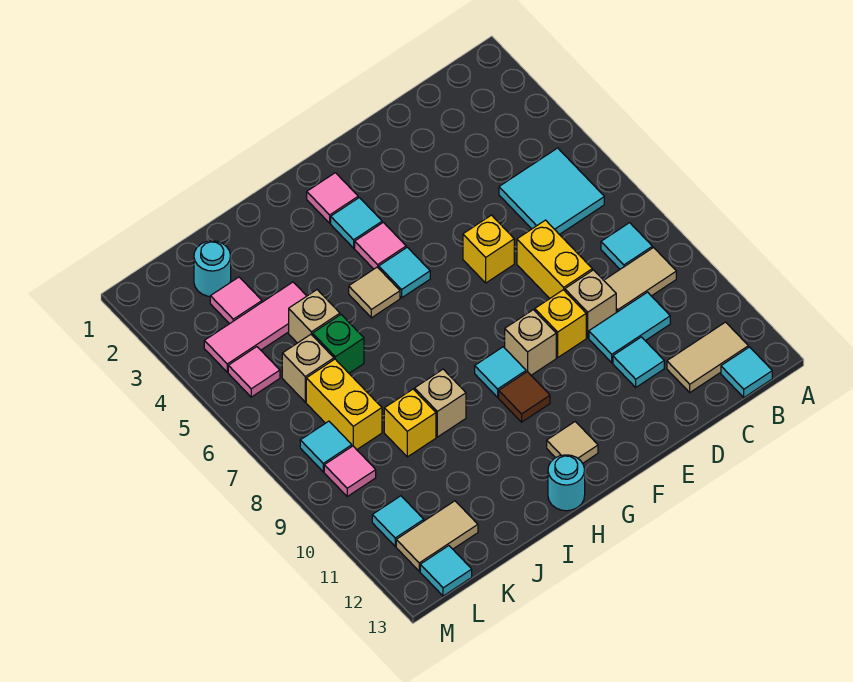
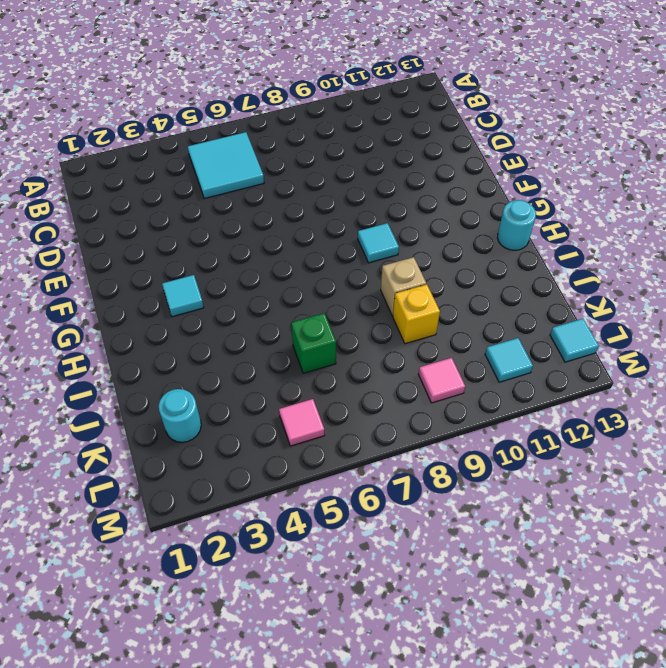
none -> cyan 1x1 tile [601,223,652,269]
none -> tan 1x2 tile [604,248,676,313]
none -> tan 1x2 tile [667,322,748,392]
none -> cyan 1x1 tile [721,347,772,397]

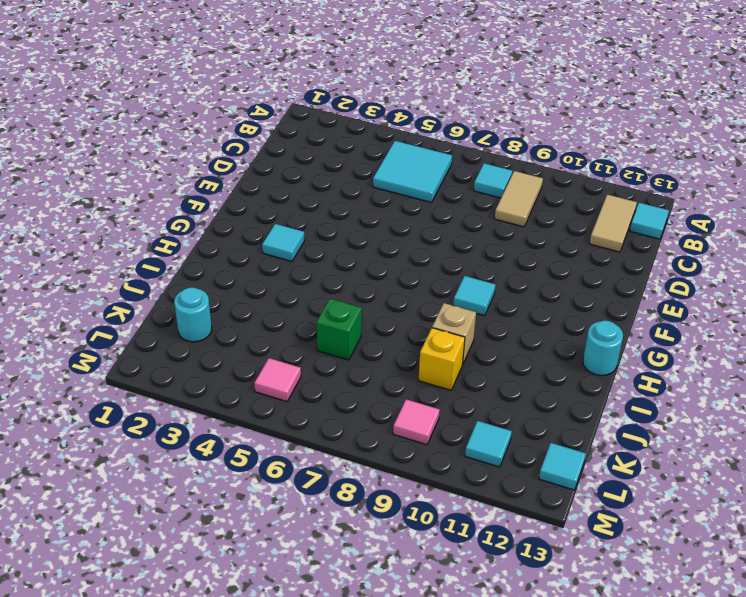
none -> cyan 1x2 tile [589,292,670,363]
none -> yellow 1x2 brick [517,220,592,298]
none -> tan 1x1 brick [565,270,616,338]
none -> cyan 1x1 tile [613,337,664,387]

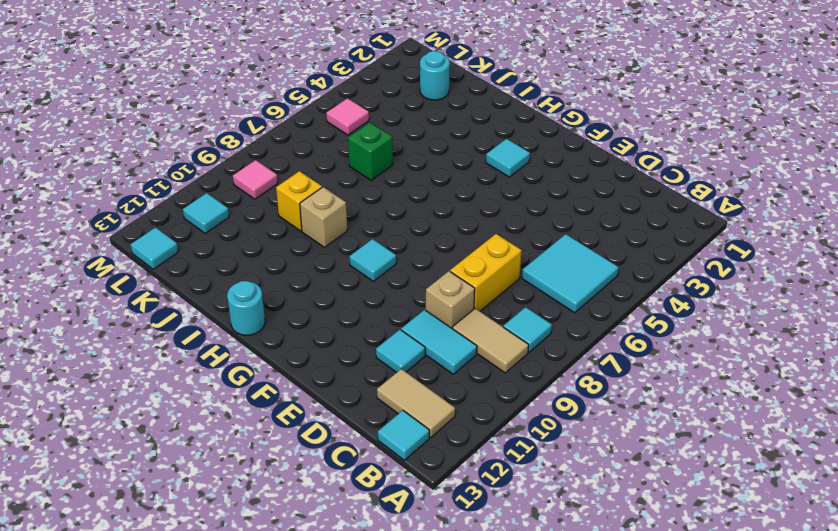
none -> yellow 1x1 brick [463,215,514,283]
none -> yellow 1x1 brick [535,290,586,357]
none -> tan 1x1 brick [505,310,556,375]
none -> pink 1x1 tile [307,173,358,223]

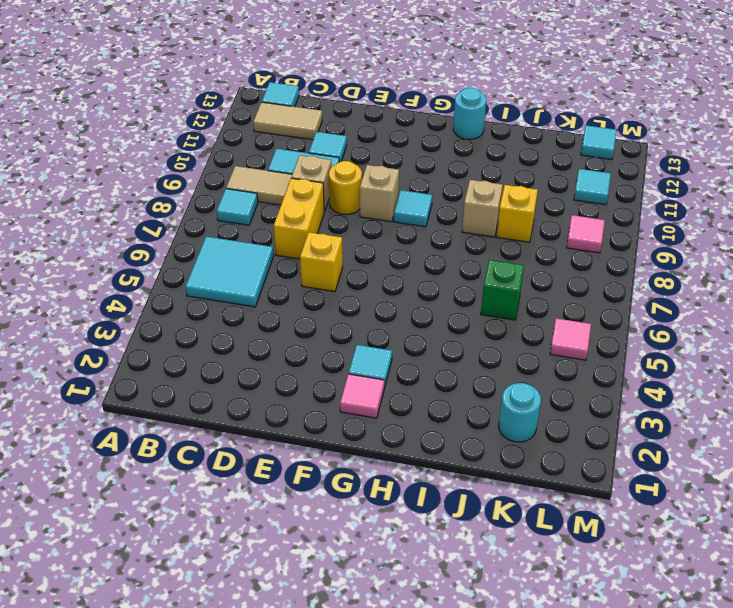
yellow 1x1 round brick [329,161,362,215] -> yellow 1x1 brick [535,290,586,357]
none -> pink 1x1 tile [355,222,406,269]
none -> cyan 1x1 tile [379,247,430,298]
none -> brown 1x1 tile [499,372,550,422]
none -> tan 1x1 tile [547,422,598,463]

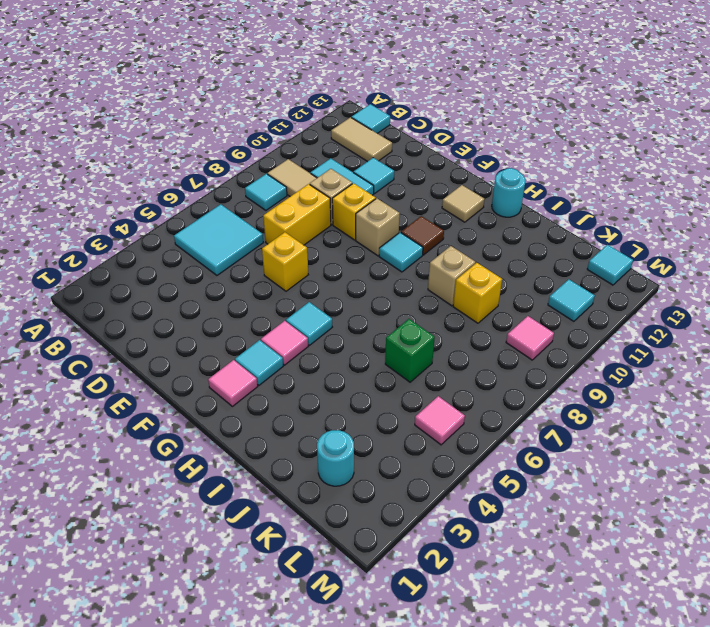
none -> tan 1x1 tile [349,267,400,318]
none -> pink 1x3 tile [204,282,306,372]
none -> tan 1x1 brick [289,290,340,343]
none -> pink 1x1 tile [210,277,262,324]

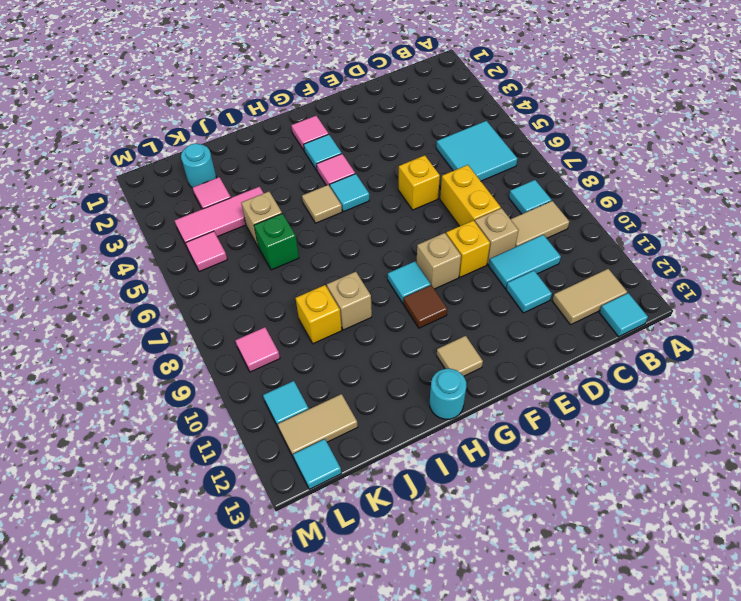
none -> tan 1x1 brick [282,335,334,402]
none -> yellow 1x2 brick [306,359,382,450]
none -> cyan 1x1 tile [300,421,352,472]

